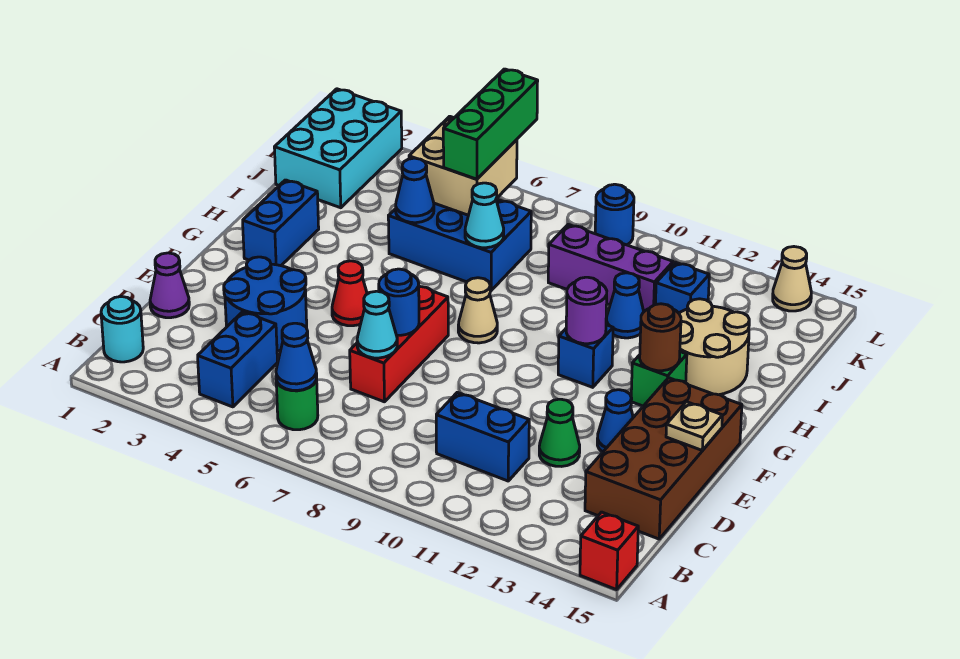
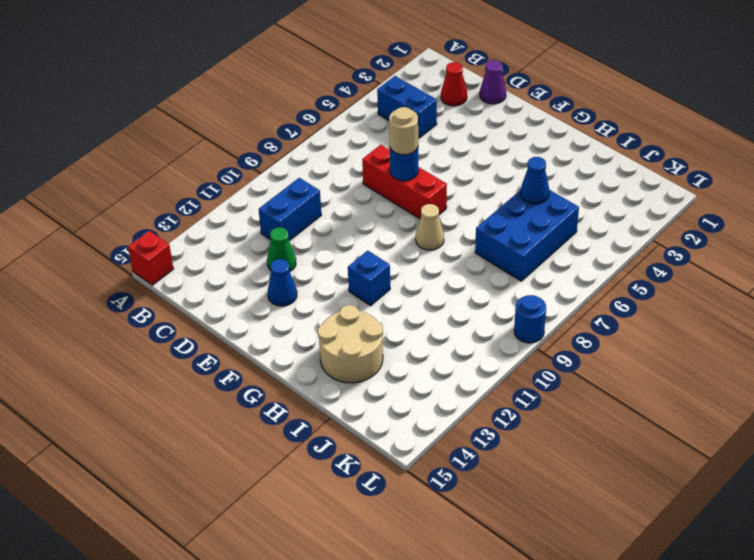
red 1x1 cone [441,62,467,106] -> red 1x1 cone moved to [332,261,367,326]
tan 1x1 round brick [389,107,418,155] -> none
none -> cyan 1x1 round brick [101,297,143,362]
none -> green 1x1 round brick [276,378,318,430]
none -> brown 2x4 brick [585,378,742,539]
none -> blue 2x2 round brick [224,257,307,351]

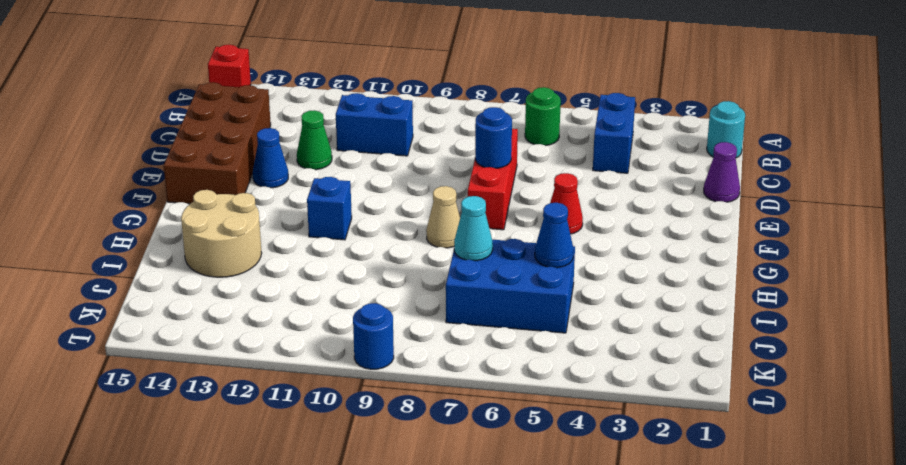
none -> blue 2x2 round brick [224,257,307,351]
none -> blue 1x2 brick [243,180,319,266]
none -> green 1x1 brick [631,352,687,406]
none -> blue 1x1 cone [606,273,644,338]

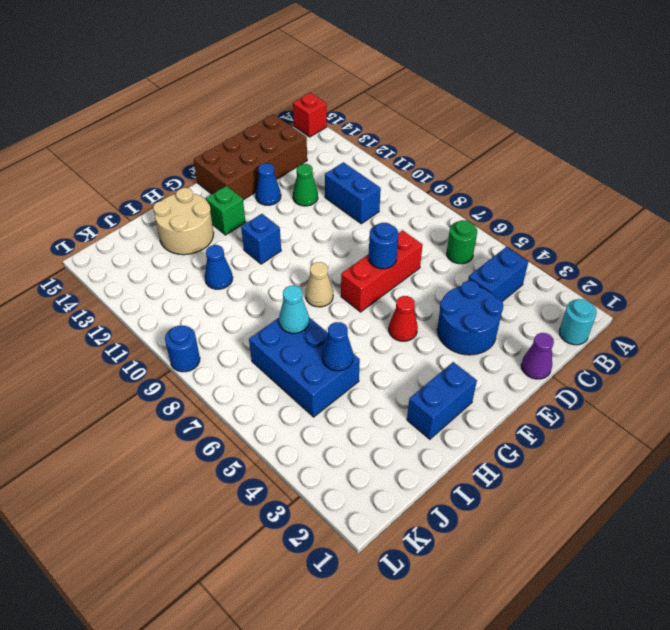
none -> cyan 2x3 brick [274,89,402,208]
none -> purple 1x3 brick [548,224,673,311]
none -> blue 1x1 brick [655,262,709,313]
none -> tan 1x1 cone [773,247,811,311]

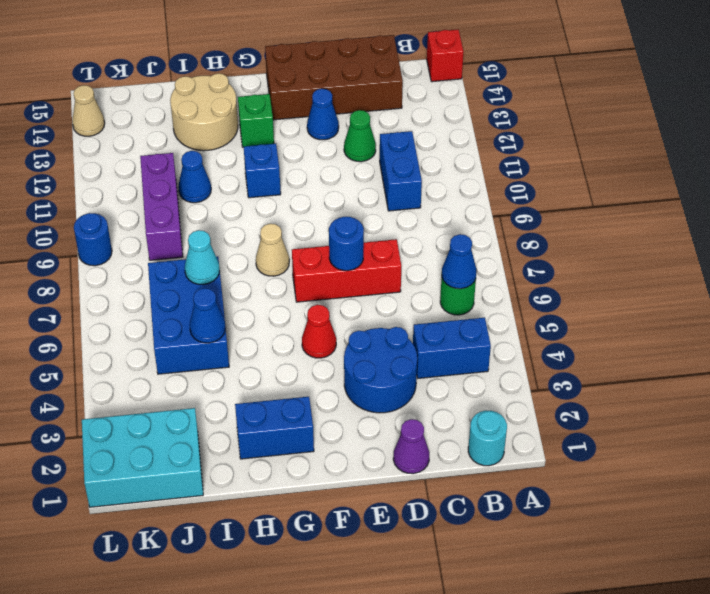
none -> blue 1x1 brick [655,262,709,313]
none -> cyan 1x1 cone [357,291,397,358]
none -> tan 1x1 plate [666,402,722,450]
none -> purple 1x1 round brick [566,277,607,344]

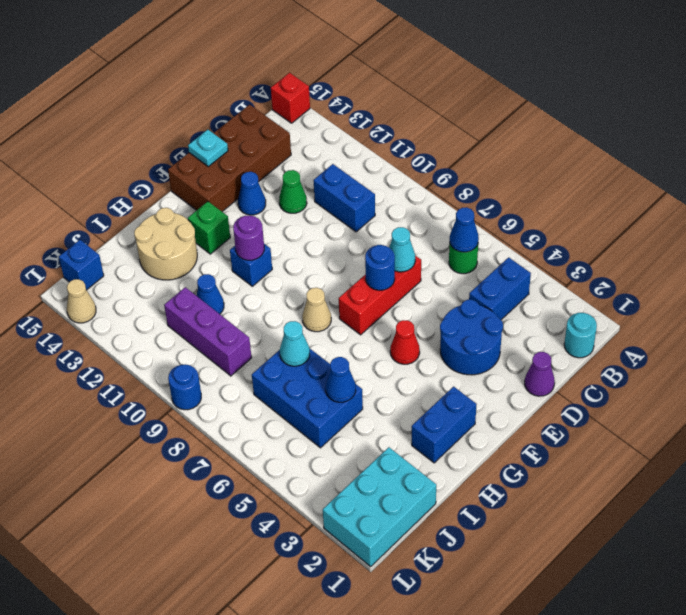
cyan 1x1 plate [188,130,228,166] -> tan 1x1 plate [666,402,722,450]
blue 1x1 brick [59,240,104,290] -> blue 1x1 brick moved to [655,262,709,313]
none -> brown 1x1 round brick [640,304,681,371]
none -> tan 2x2 brick [409,116,517,215]
none -> green 1x3 brick [443,69,538,179]

